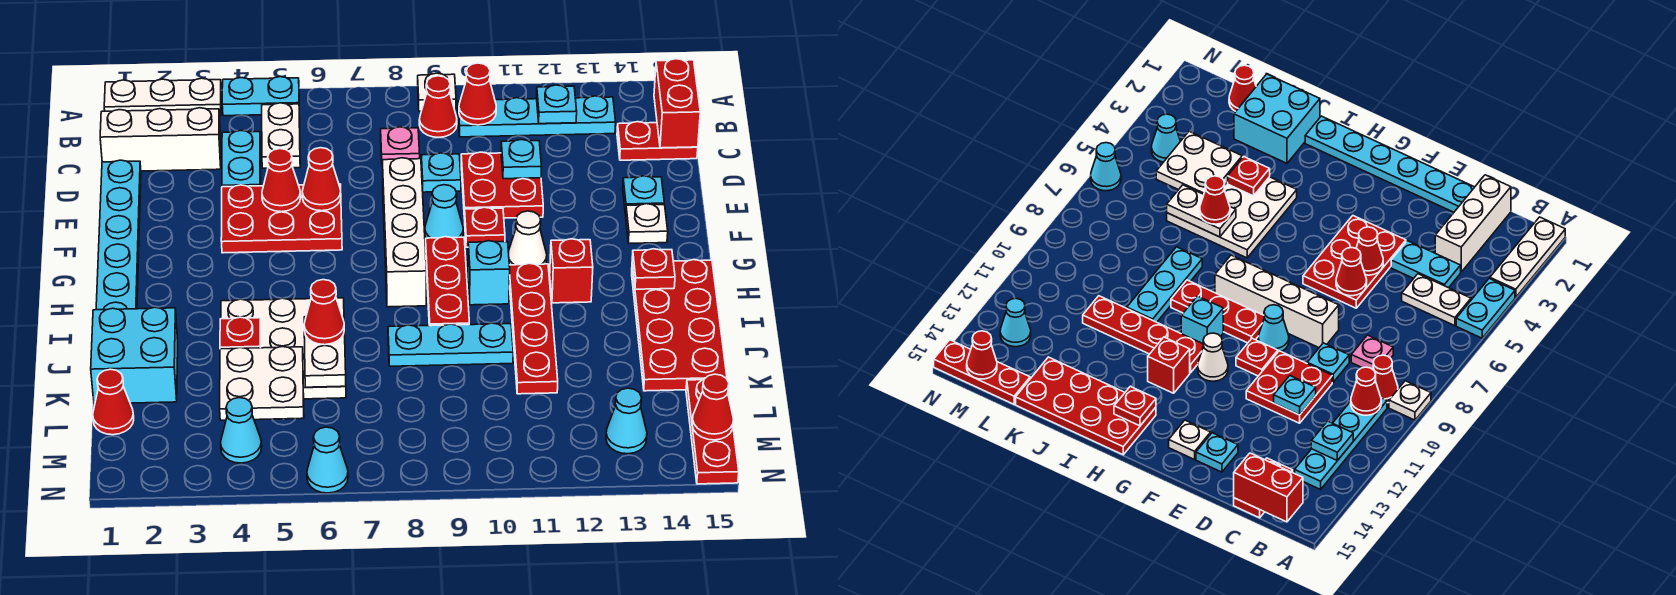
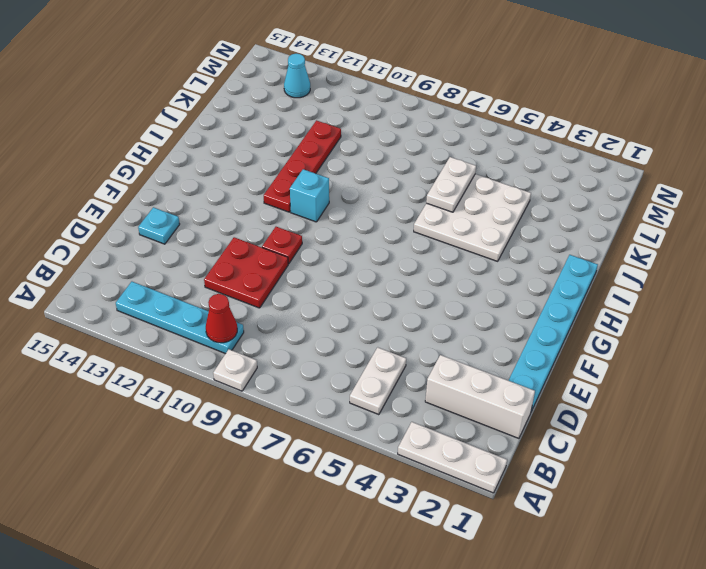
none -> cyan 1x2 plate [222,77,299,116]
none -> red 1x1 cone [419,76,457,137]
none -> cyan 1x2 plate [222,130,261,187]
none -> pink 1x1 plate [381,127,420,166]

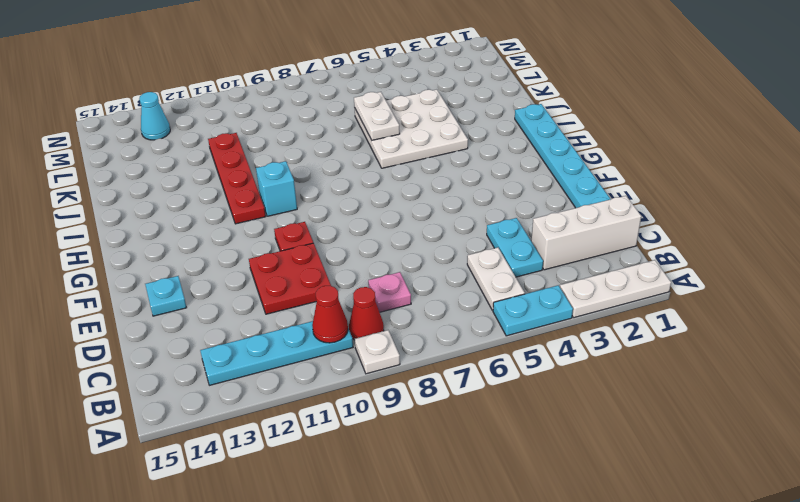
none -> red 1x2 plate [617,122,698,160]
none -> cyan 1x1 plate [421,153,461,192]
none -> red 2x3 plate [221,184,342,253]
none -> white 1x4 brick [382,158,426,307]

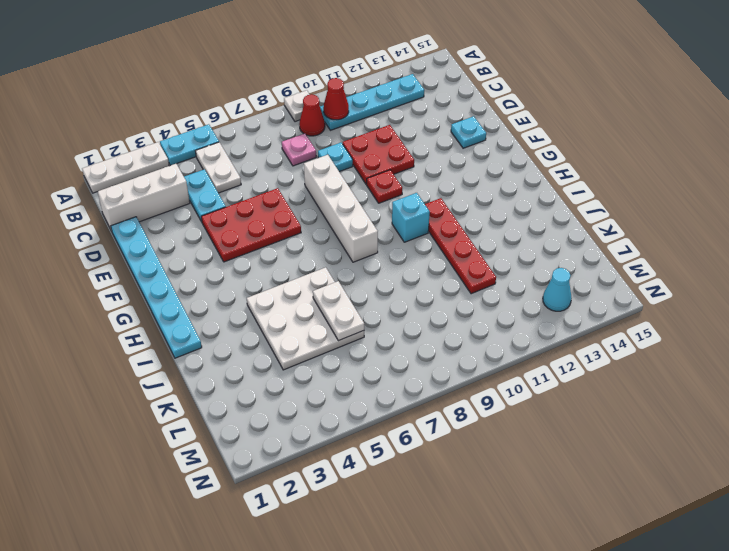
none -> red 1x2 plate [617,122,698,160]
none -> cyan 1x1 cone [425,185,463,238]
none -> white 1x1 plate [625,204,668,243]
none -> red 1x3 plate [426,237,469,326]

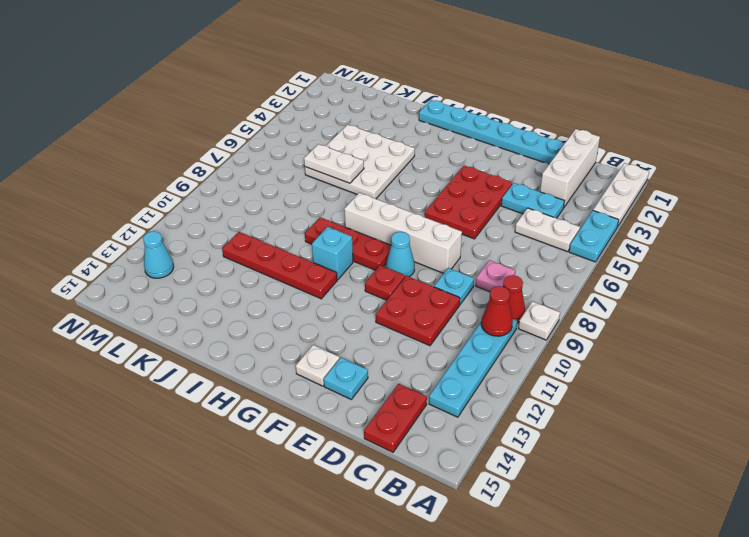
none -> white 1x1 cone [508,211,547,265]
none -> red 1x1 brick [550,239,593,303]
none -> red 2x4 plate [632,260,727,391]
none -> cyan 2x2 brick [91,307,178,404]

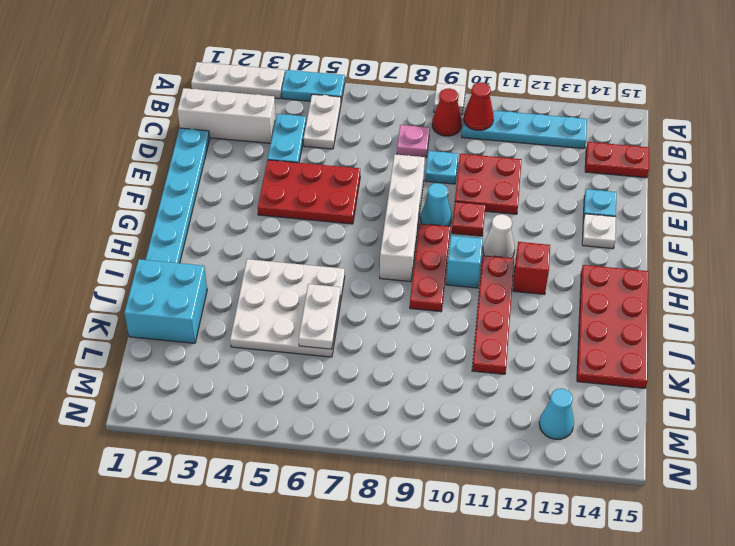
none -> cyan 1x3 plate [388,323,513,366]
none -> red 1x1 cone [93,369,134,435]
none -> red 1x3 plate [686,380,739,484]
none -> cyan 1x1 cone [221,398,262,463]

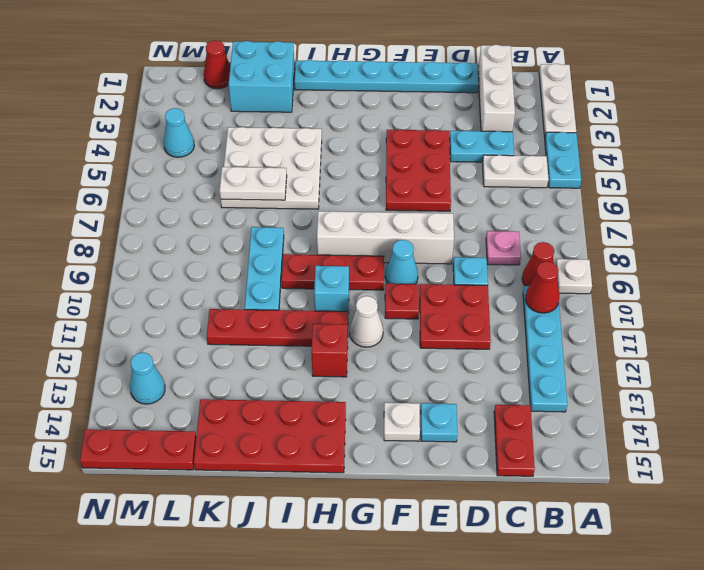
none -> cyan 1x1 cone [307,427,348,493]
none -> cyan 1x1 plate [537,85,577,124]
none -> red 1x2 brick [654,59,700,148]
none -> cyan 1x1 plate [501,140,541,179]

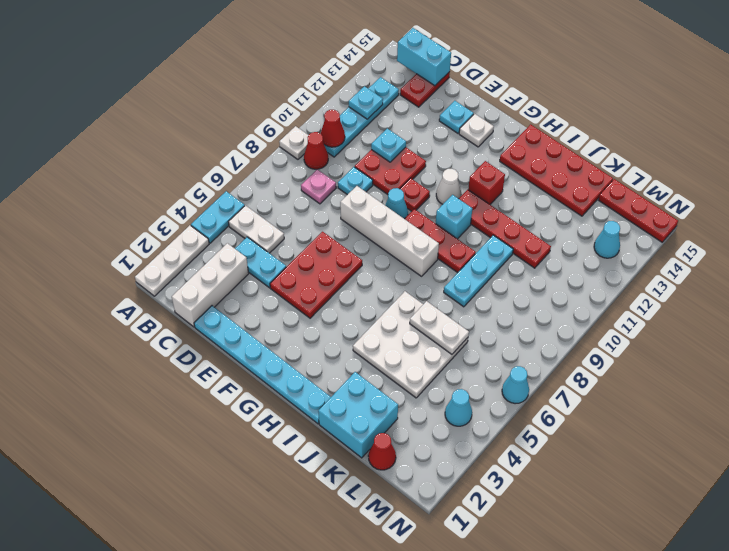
cyan 1x2 brick [397,28,451,86] -> red 1x2 brick [654,59,700,148]
none -> red 1x1 cone [262,149,301,212]
none -> red 1x1 cone [302,148,341,211]
none -> red 1x1 plate [632,249,675,289]
none -> red 1x1 plate [220,317,261,349]

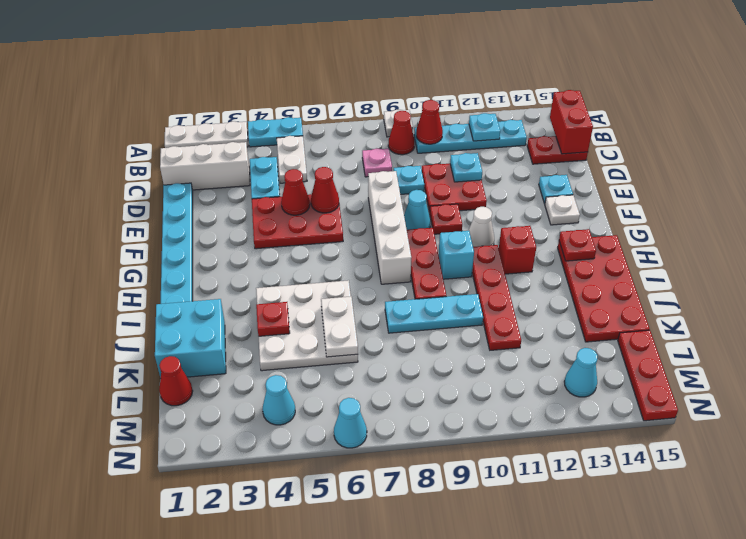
none -> white 2x2 plate [220,347,304,420]
none -> red 1x1 cone [692,374,733,440]
none -> red 1x1 cone [304,280,344,345]

